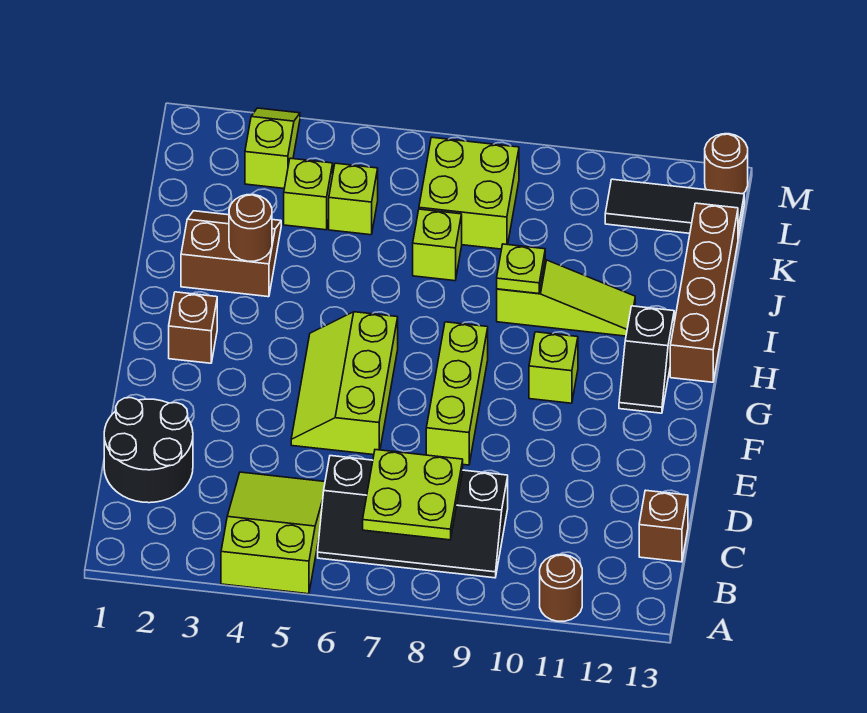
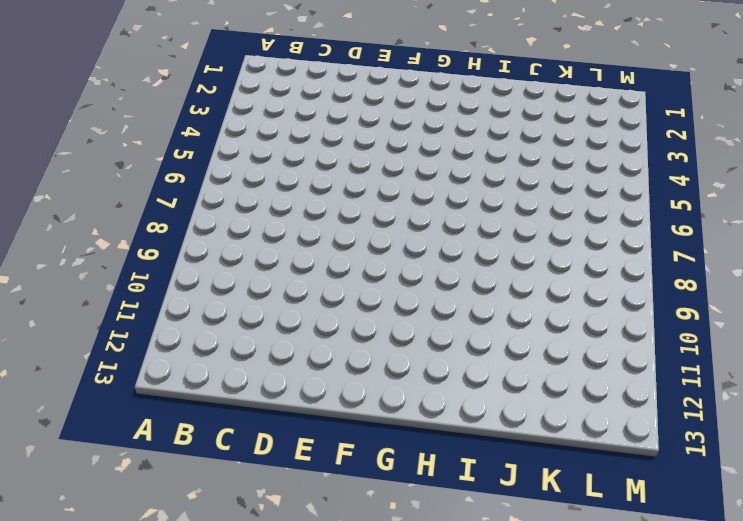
none -> lime 2x3 slope [221,472,325,594]
none -> brown 1x1 round brick [540,555,582,621]
none -> black 2x4 slope [318,456,508,578]

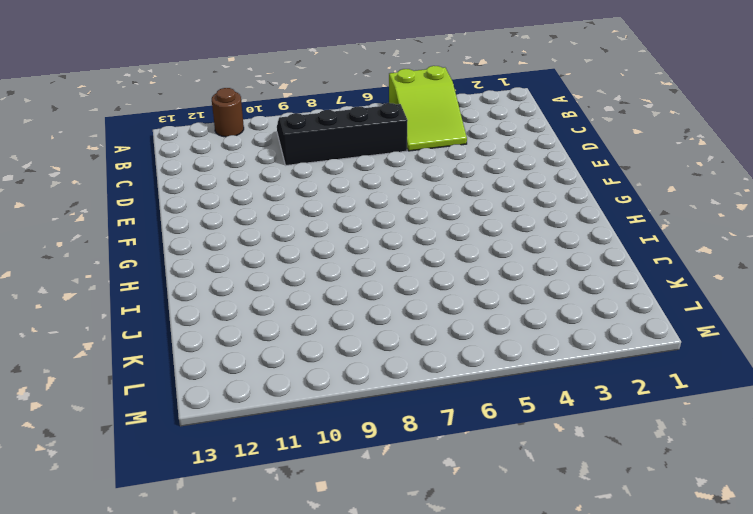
none -> black 2x2 round brick [104,398,193,503]
none -> brown 1x1 brick [639,490,688,562]
none -> lime 2x3 slope [291,312,398,455]

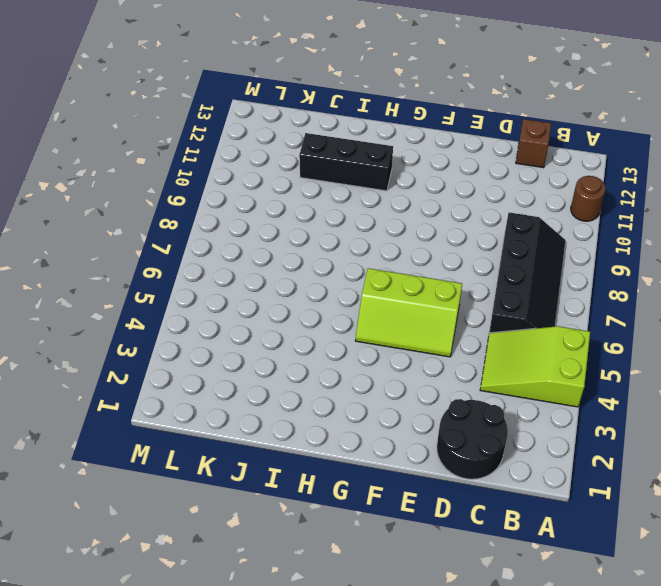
black 1x3 brick [299,133,393,191] -> lime 1x3 slope [497,260,635,336]
none -> lime 1x3 brick [426,322,488,465]
none -> brown 1x1 brick [169,292,217,363]
none -> lime 1x1 brick [529,332,578,403]

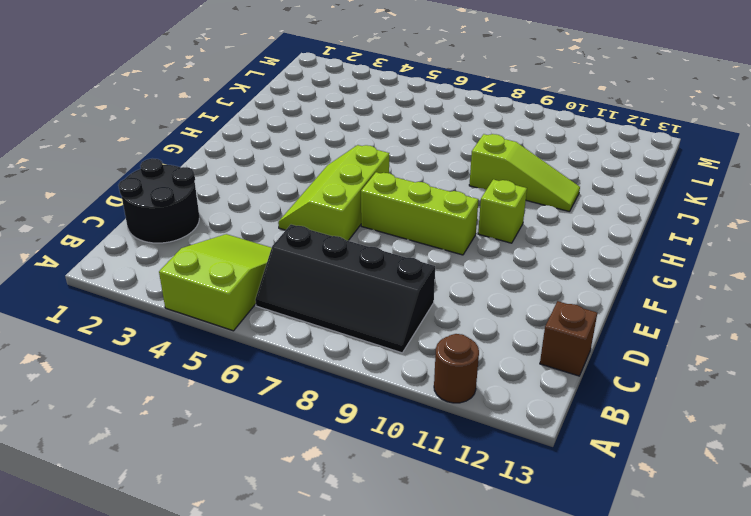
lime 1x3 brick [361,172,478,255] -> lime 1x3 brick turned to [426,322,488,465]
none -> brown 1x1 brick [169,292,217,363]
none -> black 1x2 slope [619,306,674,413]
none -> brown 1x4 brick [670,203,738,382]

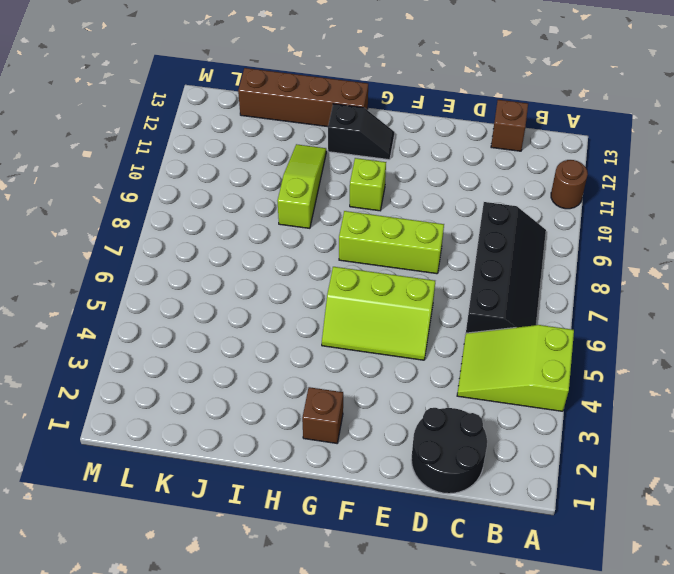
none -> brown 2x2 slope [181,211,281,297]
none -> lime 1x1 brick [413,209,462,281]
none -> lime 1x1 brick [284,158,333,230]

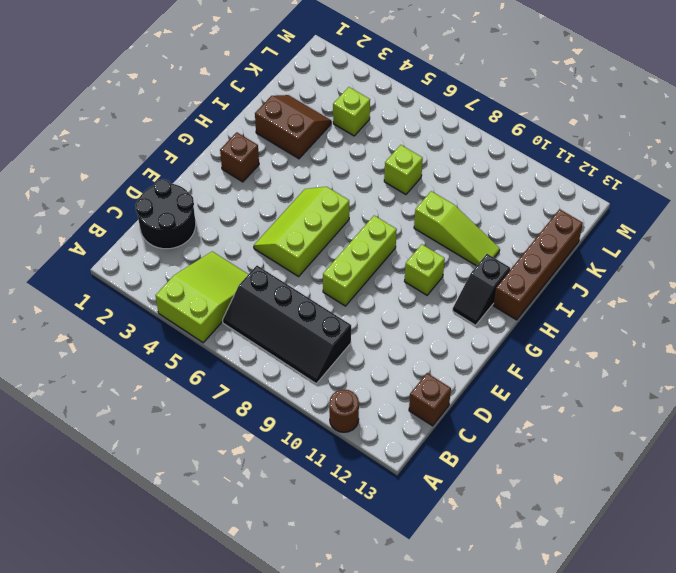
none -> lime 1x1 brick [329,163,378,235]
none -> lime 2x2 brick [419,137,519,249]
none -> lime 1x2 slope [245,108,300,188]

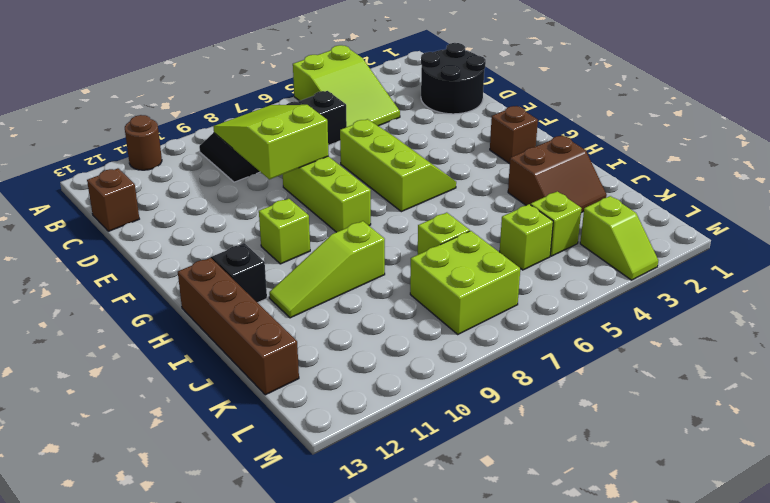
lime 2x3 slope [213,105,329,179] -> lime 2x2 plate [363,450,463,540]
none -> black 1x3 tile [605,179,744,238]
none -> brown 1x1 round brick [705,134,748,194]
none -> brown 1x1 round brick [229,195,272,261]

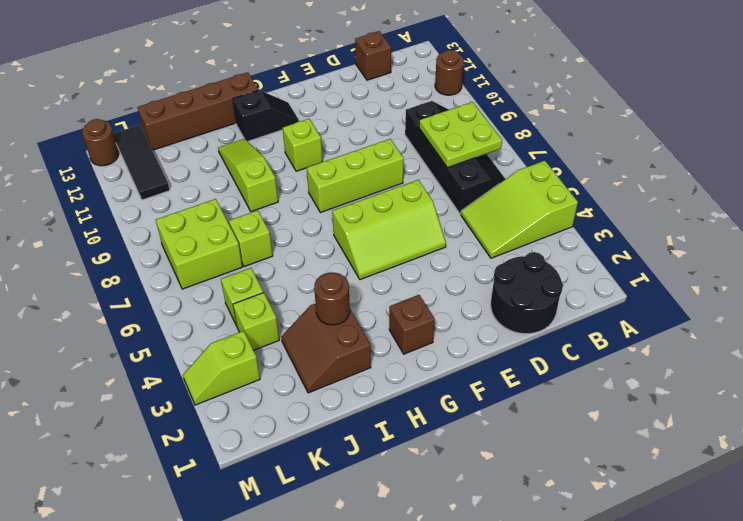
none -> lime 1x1 plate [497,244,545,294]

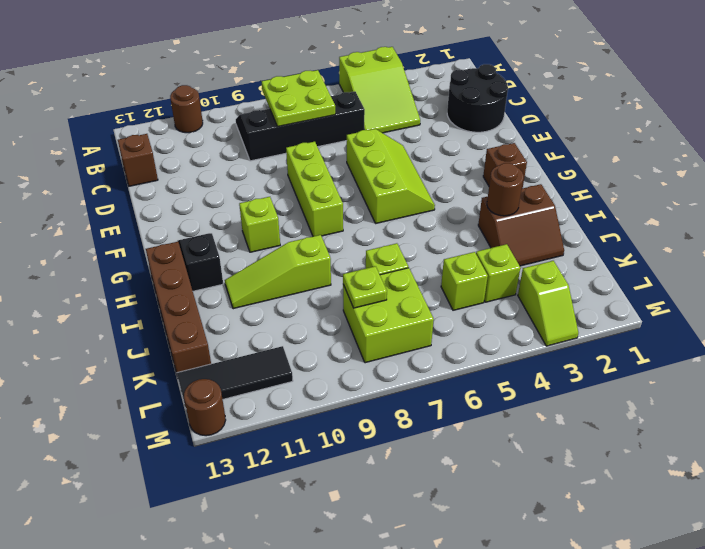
lime 1x1 plate [343,266,387,308] -> lime 1x1 plate moved to [497,244,545,294]

